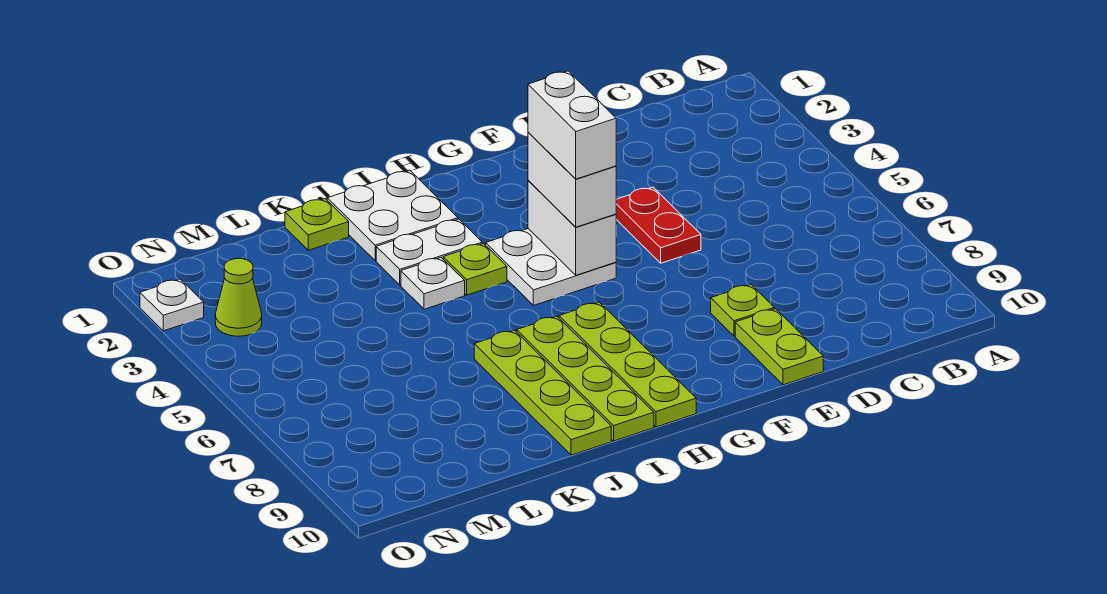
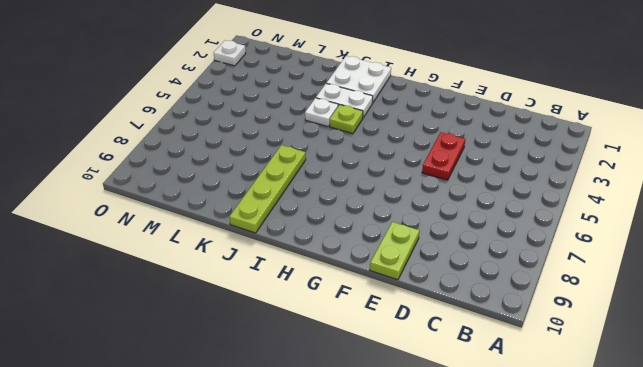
none -> lime 1x1 plate [711,285,774,336]
none -> white 2x2 plate [486,229,616,305]
none -> lime 1x4 plate [559,302,696,427]

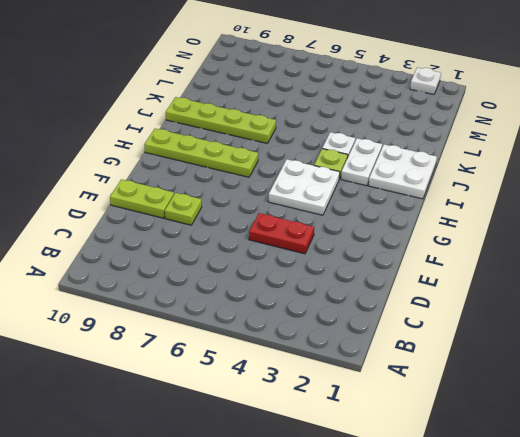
none -> lime 1x4 plate [517,316,654,441]
none -> lime 1x1 plate [285,199,349,250]
none -> lime 1x1 cone [215,258,262,336]

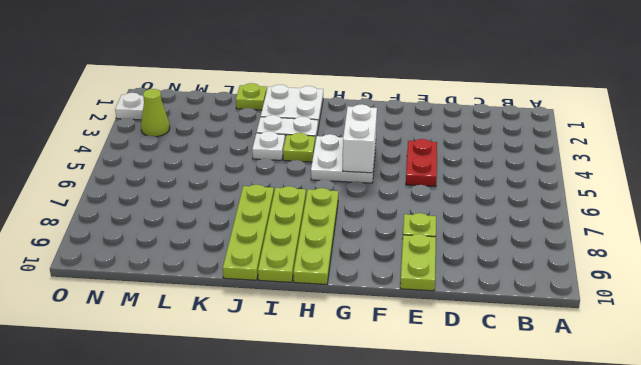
none -> white 1x2 brick [528,133,616,227]
none -> white 1x2 brick [528,71,616,179]

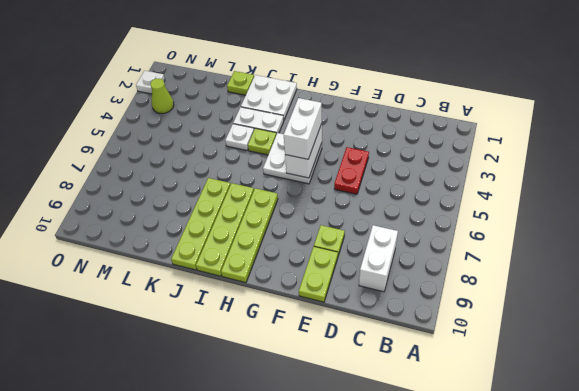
white 1x2 brick [359,225,398,292] -> white 1x2 brick moved to [528,71,616,179]

